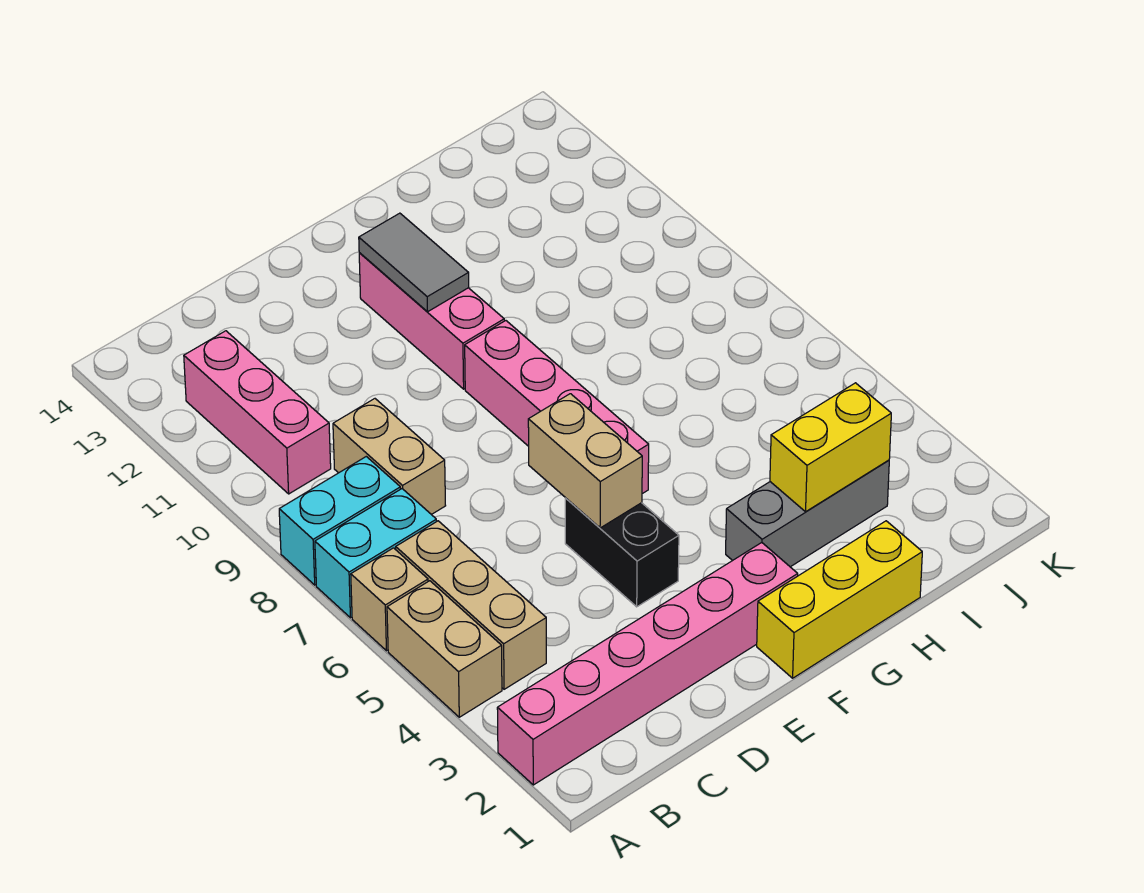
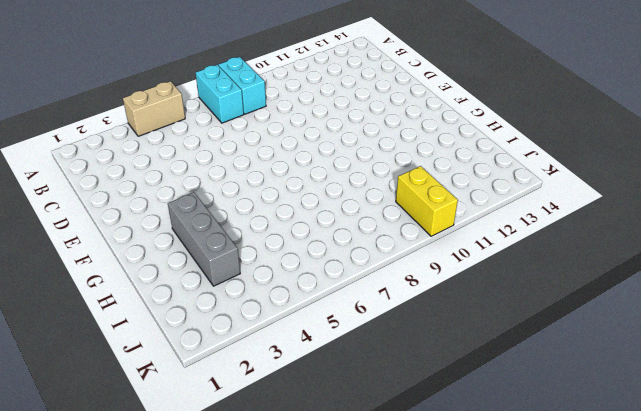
yellow 1x2 brick [396,166,458,236] -> yellow 1x2 brick moved to [770,383,891,512]
none -> pink 1x6 brick [497,543,798,785]
none -> tan 1x1 brick [351,548,428,651]
none -> tan 1x3 brick [396,521,546,689]

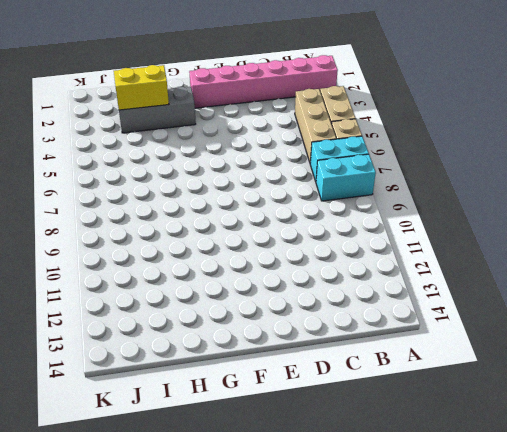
none -> pink 1x3 brick [184,331,331,494]
none -> tan 1x2 brick [333,399,446,515]
none -> black 1x2 brick [565,498,679,607]

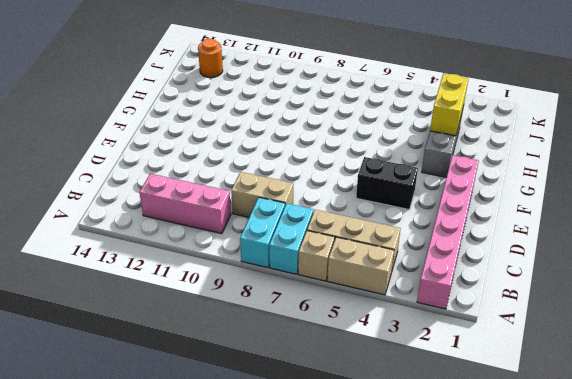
orange 1x1 round brick [198,39,223,78] -> none
none -> yellow 1x3 brick [757,521,922,678]
none -> pink 1x4 brick [465,321,649,494]
none -> pink 1x3 brick [359,253,504,389]

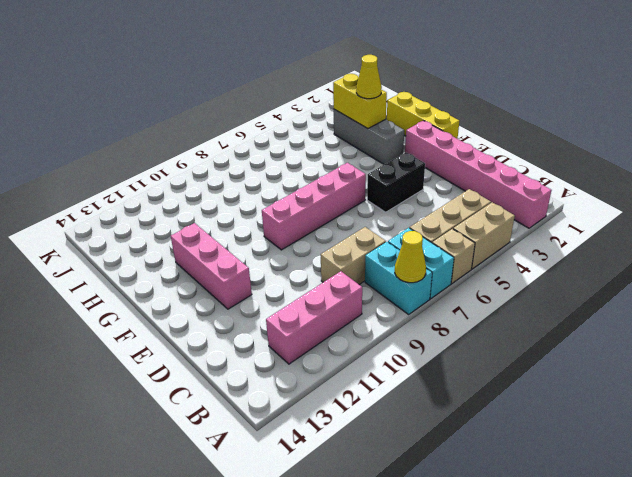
yellow 1x1 cone [395,231,426,283] -> none
pink 1x3 brick [171,223,252,309] -> pink 1x3 brick turned to [359,253,504,389]
yellow 1x1 cone [356,55,382,99] -> none
none -> tan 1x2 brick [528,394,642,528]
none -> grey 1x2 tile [359,213,469,312]

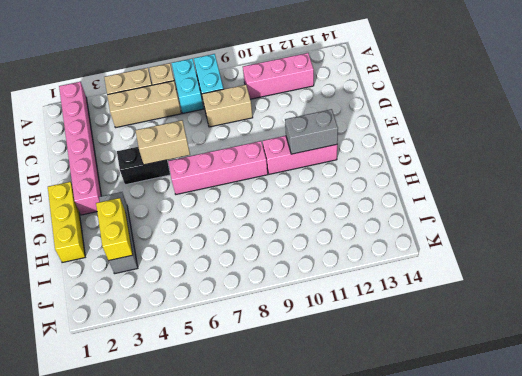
grey 1x2 brick [285,109,338,154] -> grey 1x2 tile [359,213,469,312]

